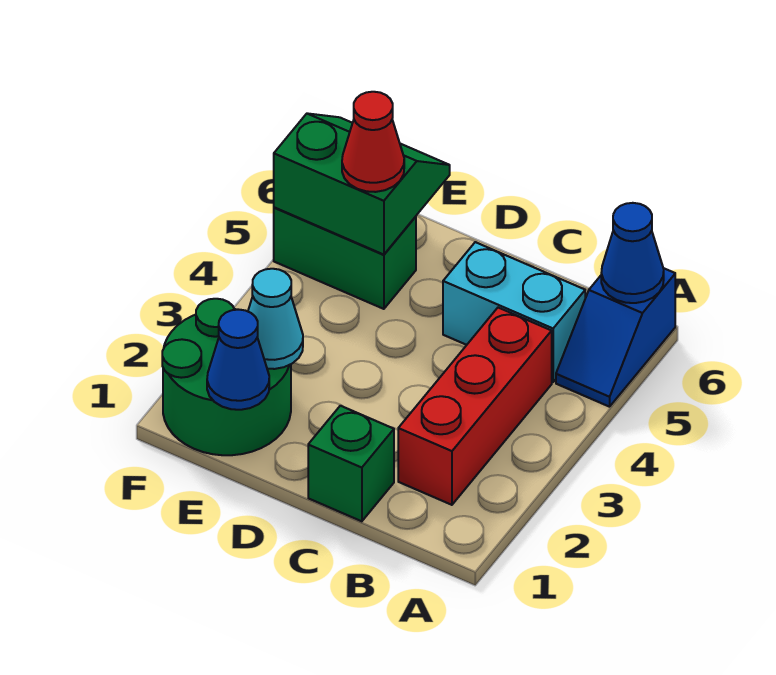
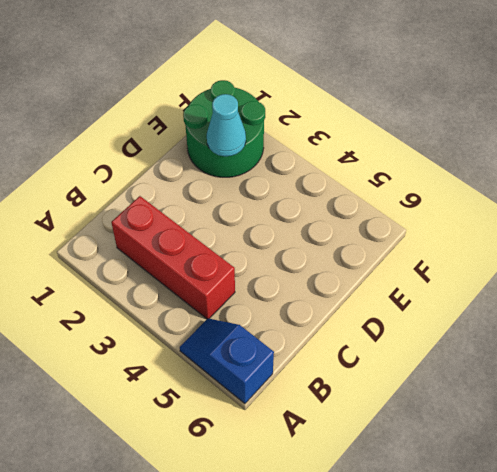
none -> cyan 1x2 brick [443,242,585,382]
none -> green 1x1 brick [308,406,394,521]

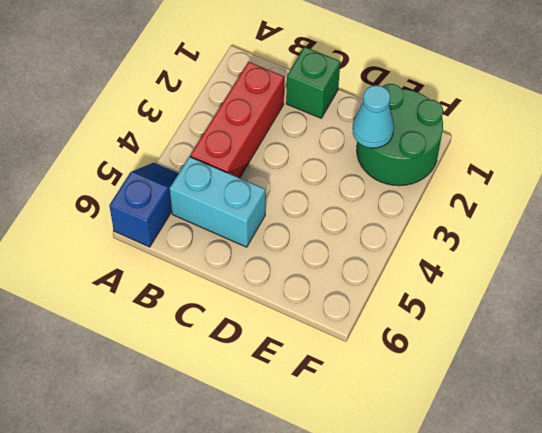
none -> green 1x2 brick [274,207,416,309]
none -> blue 1x1 cone [601,203,664,303]

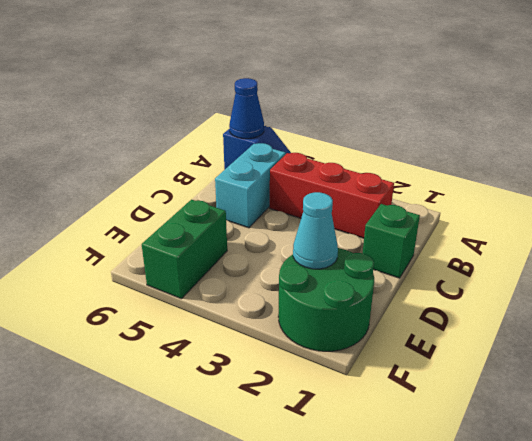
none -> blue 1x1 cone [207,309,269,410]
none -> green 2x2 slope [274,113,450,255]

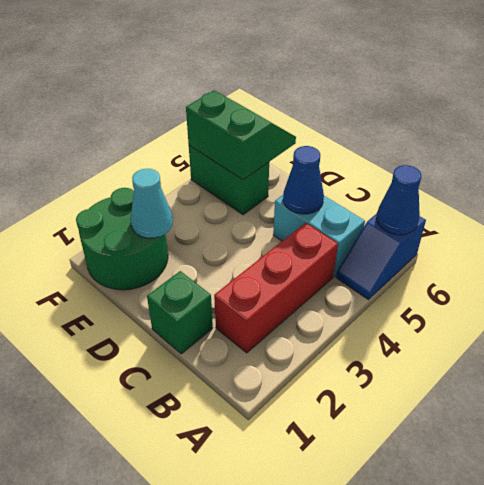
blue 1x1 cone [283,146,324,214] -> blue 1x1 cone moved to [207,309,269,410]
none -> red 1x1 cone [342,92,404,192]

